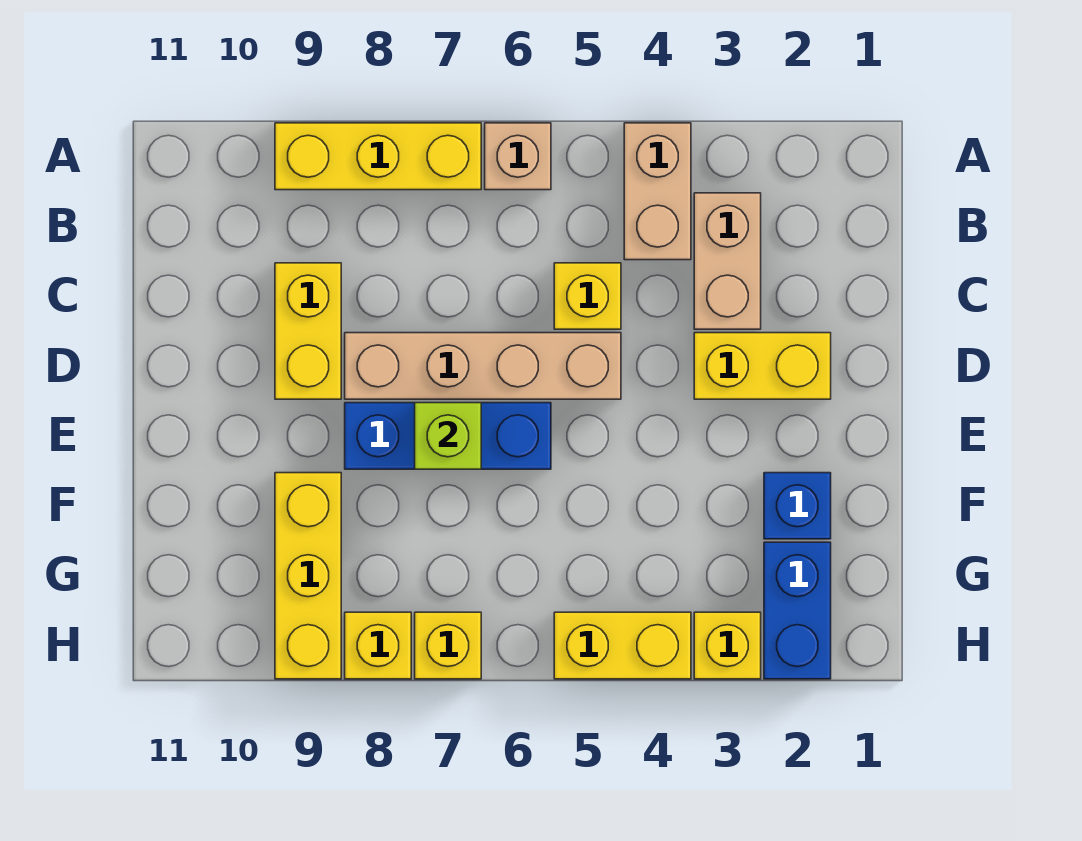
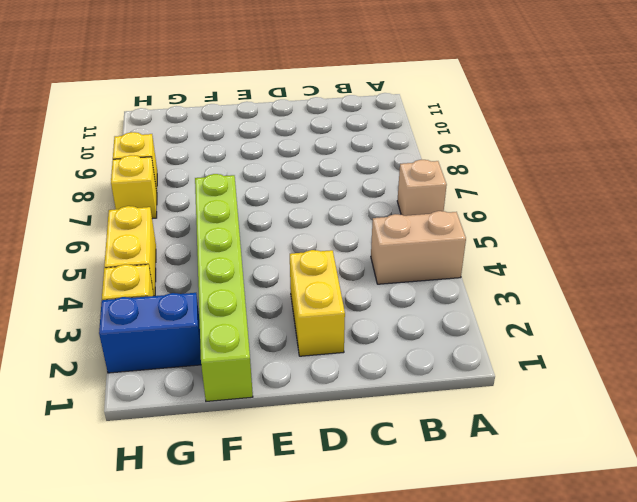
lime 1x6 brick [195,174,253,401] -> blue 1x1 brick [764,473,831,539]
none -> yellow 1x3 brick [275,123,481,190]
none -> tan 1x2 brick [694,193,761,329]
none -> yellow 1x1 brick [554,263,621,329]

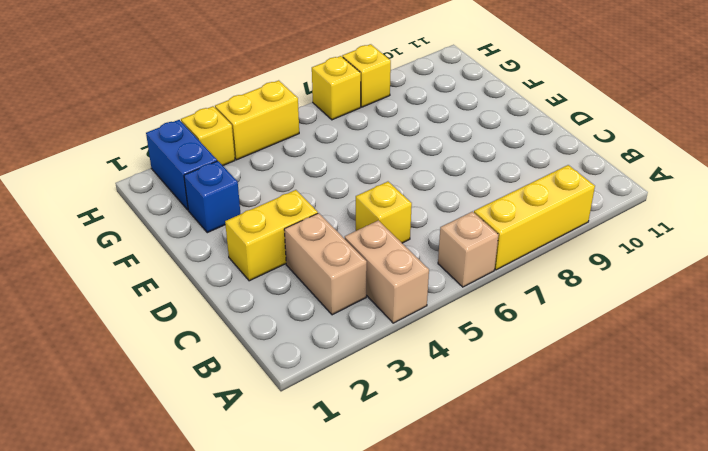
none -> yellow 1x2 brick [275,263,341,399]
none -> tan 1x4 brick [345,333,621,399]
none -> blue 1x3 brick [345,403,551,469]

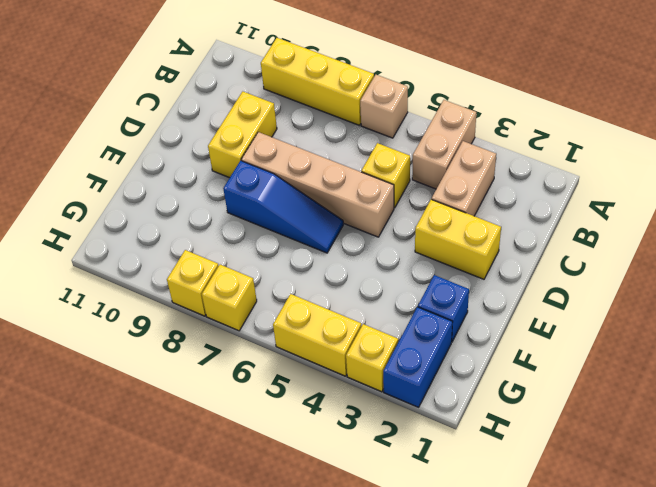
blue 1x3 slope [223,161,343,253] -> blue 1x3 brick [345,403,551,469]
none -> yellow 1x3 brick [275,473,341,679]
none -> lime 1x1 brick [415,403,481,469]

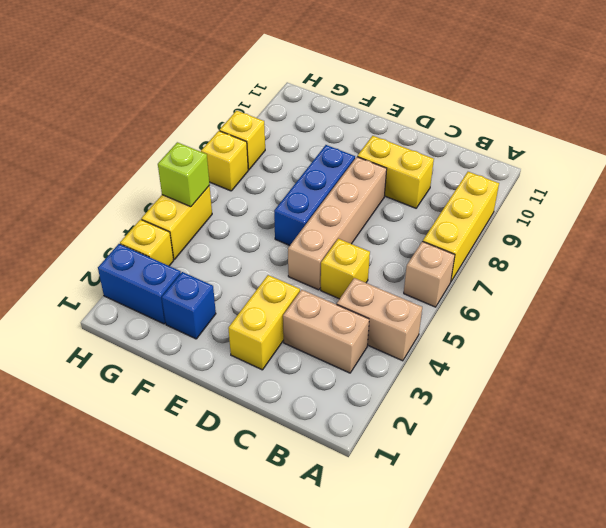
lime 1x1 brick [158,142,210,207] -> lime 1x1 brick moved to [415,403,481,469]
none -> yellow 1x3 brick [275,473,341,679]

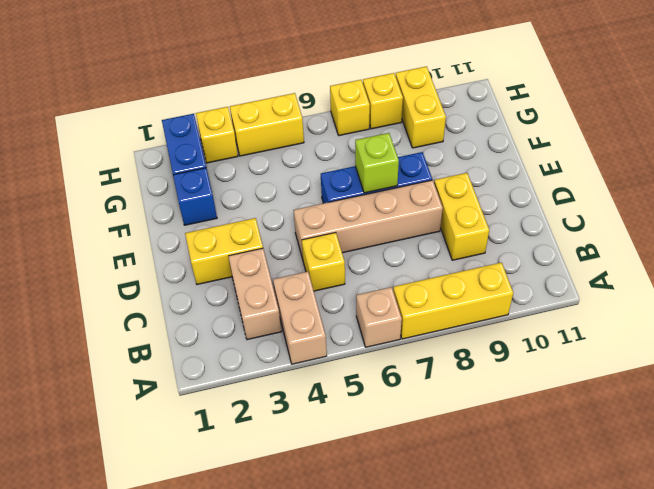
yellow 1x2 brick [396,66,446,148] -> yellow 1x3 brick [275,473,341,679]

